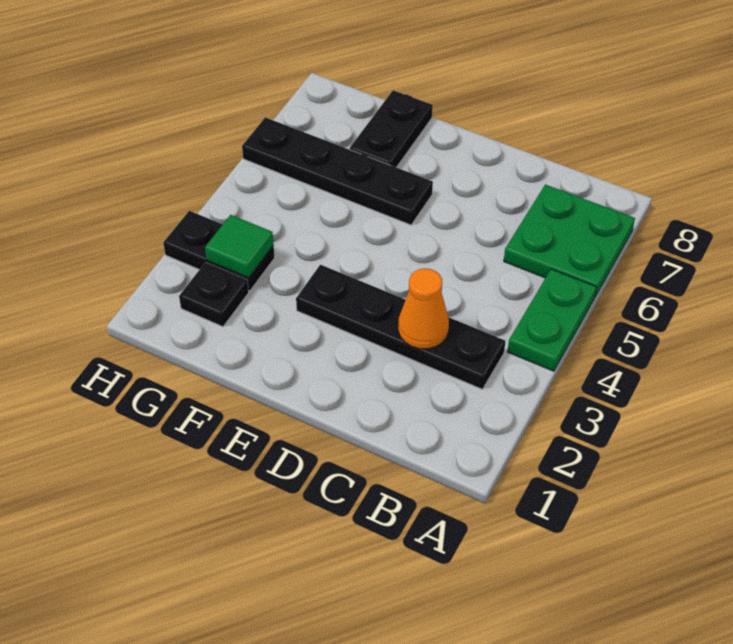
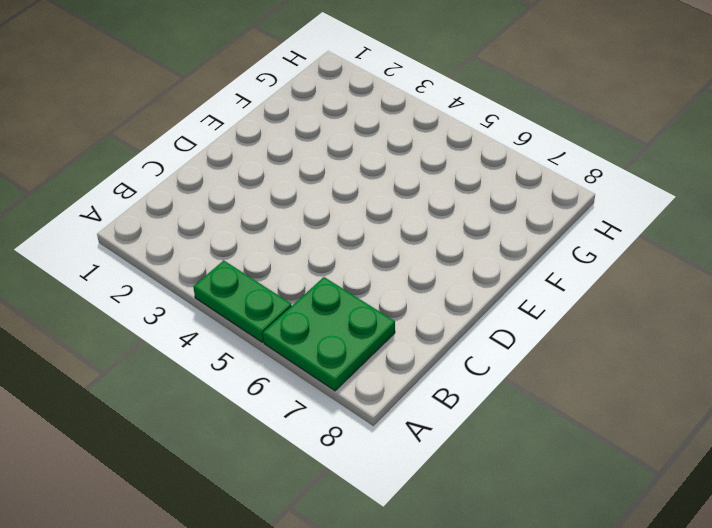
none -> black 1x4 plate [296,265,505,389]
none -> black 1x4 plate [242,117,433,225]

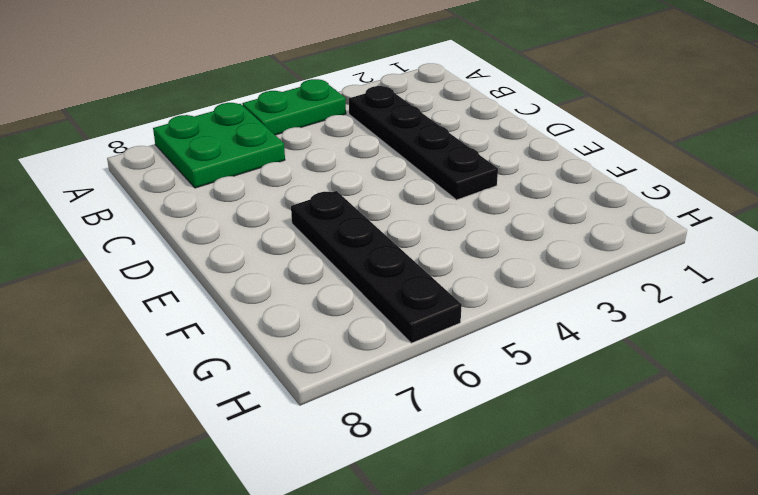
none -> black 1x2 plate [350,90,433,167]
none -> black 1x1 plate [179,263,249,327]

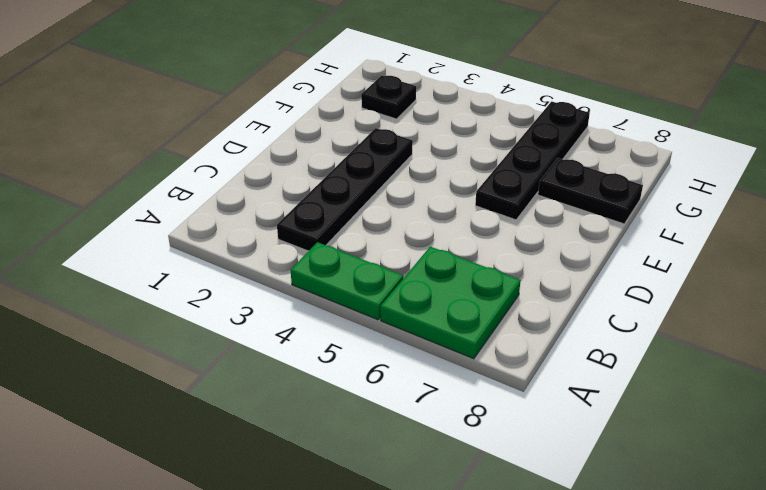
none -> black 1x2 plate [163,211,275,291]
none -> orange 1x1 cone [398,268,449,349]

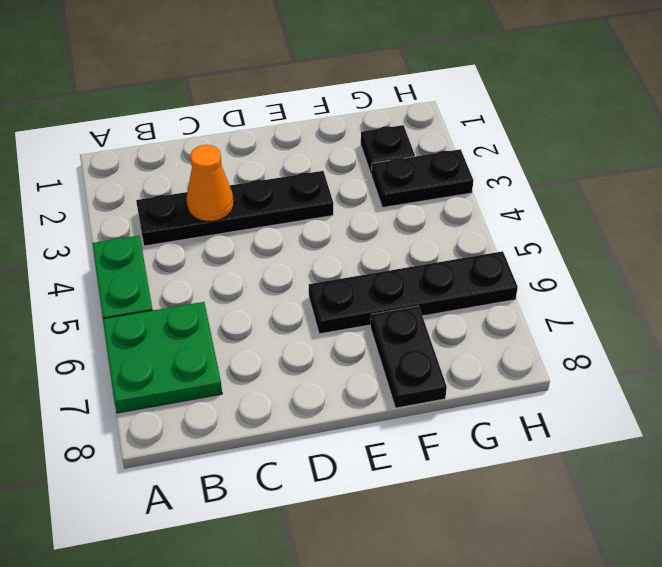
none -> green 1x1 tile [205,215,274,278]

